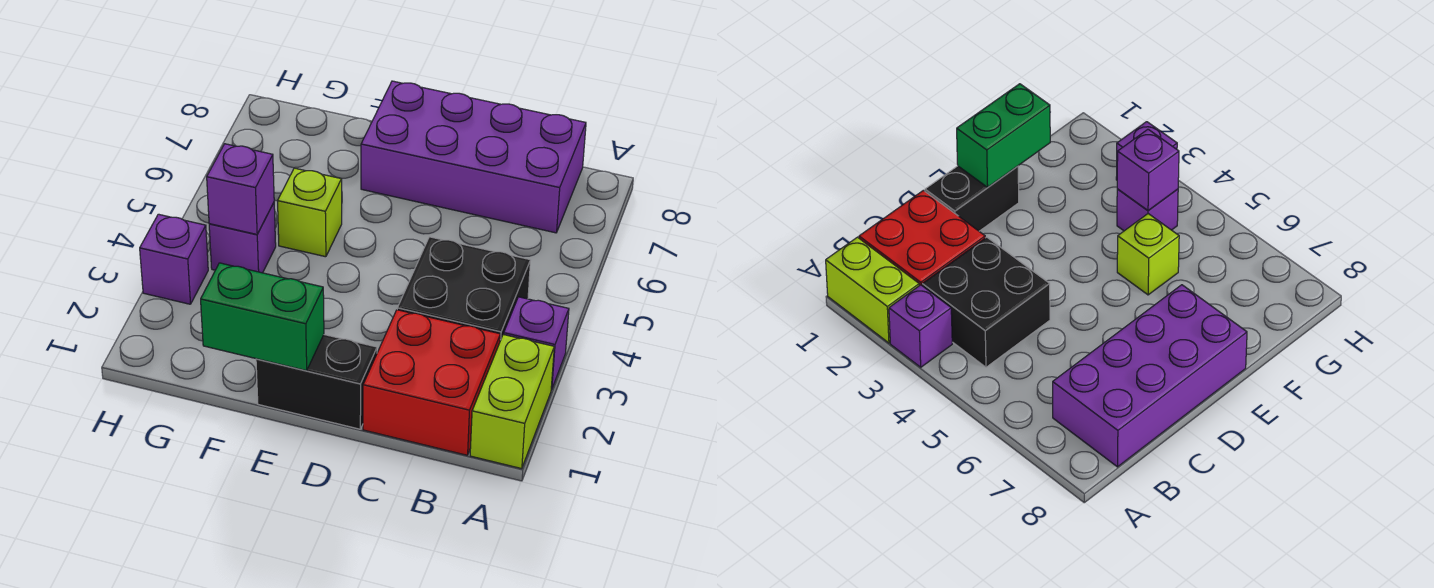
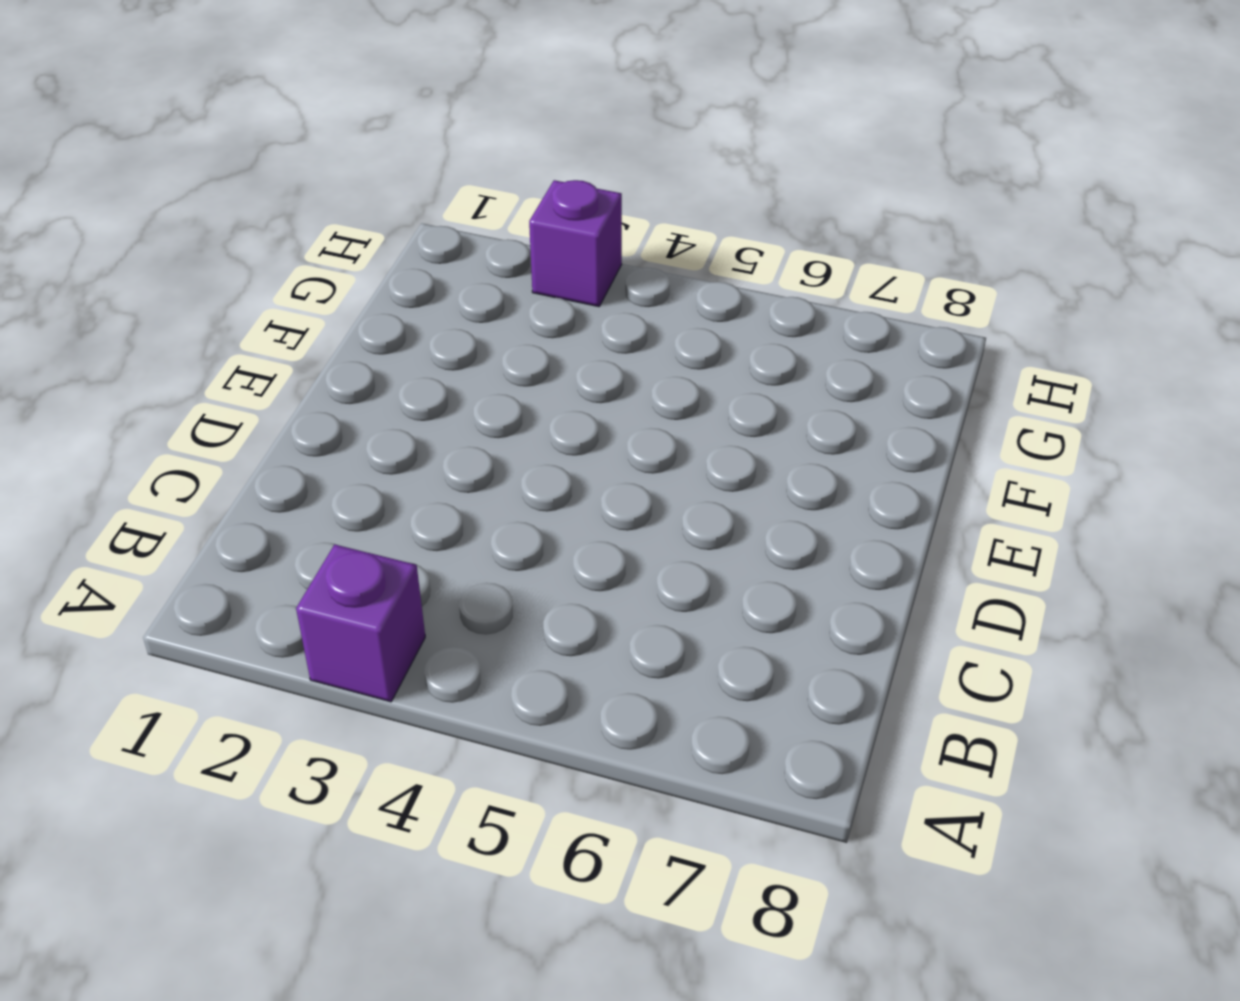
none -> lime 1x2 brick [470,334,554,469]
none -> red 2x2 brick [363,310,500,455]

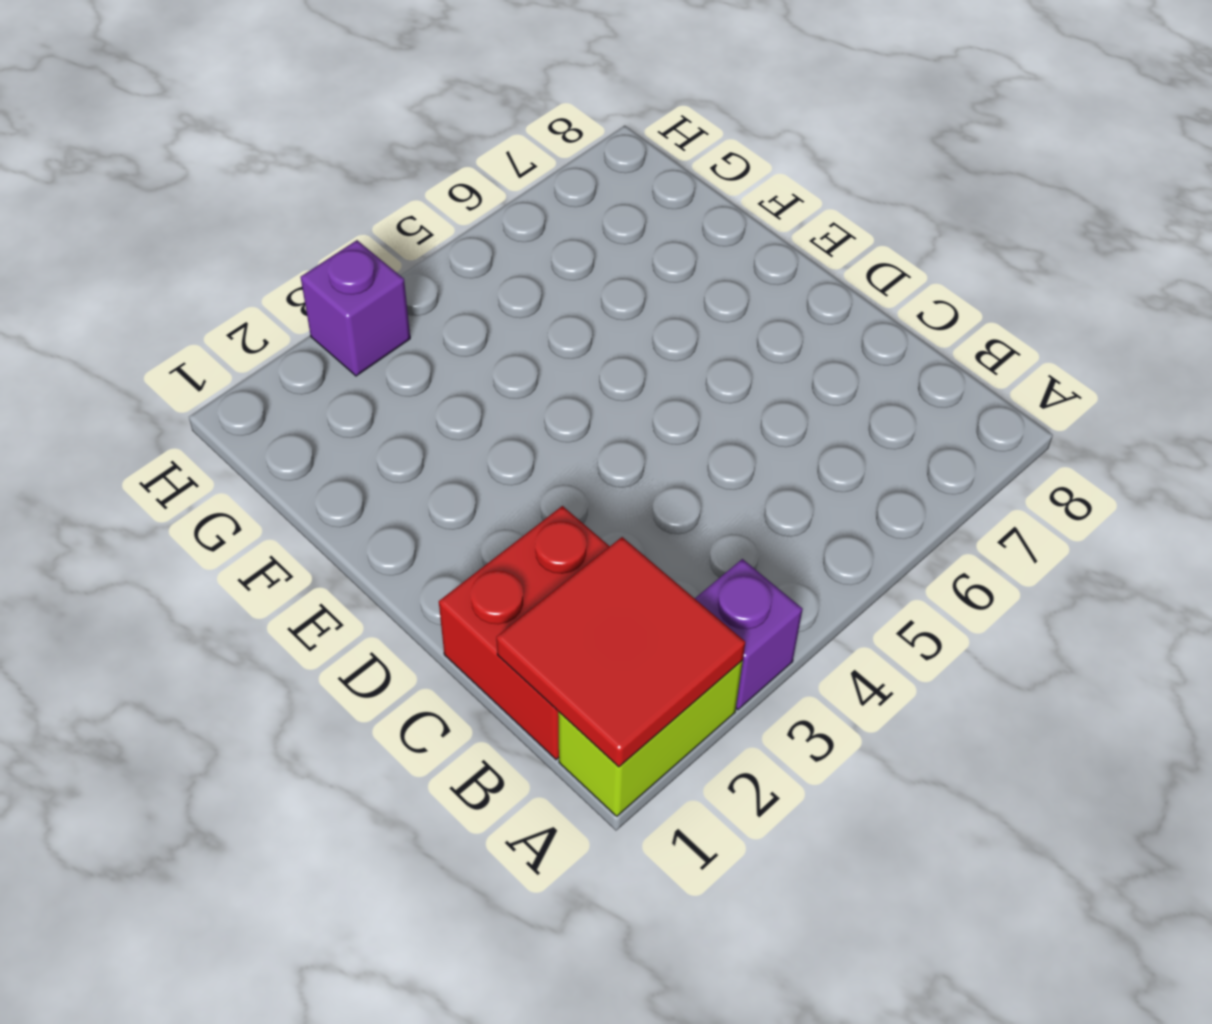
red 2x2 tile [496,537,745,767] -> none
none -> black 2x2 brick [397,237,530,341]
none -> purple 2x4 brick [361,81,586,233]

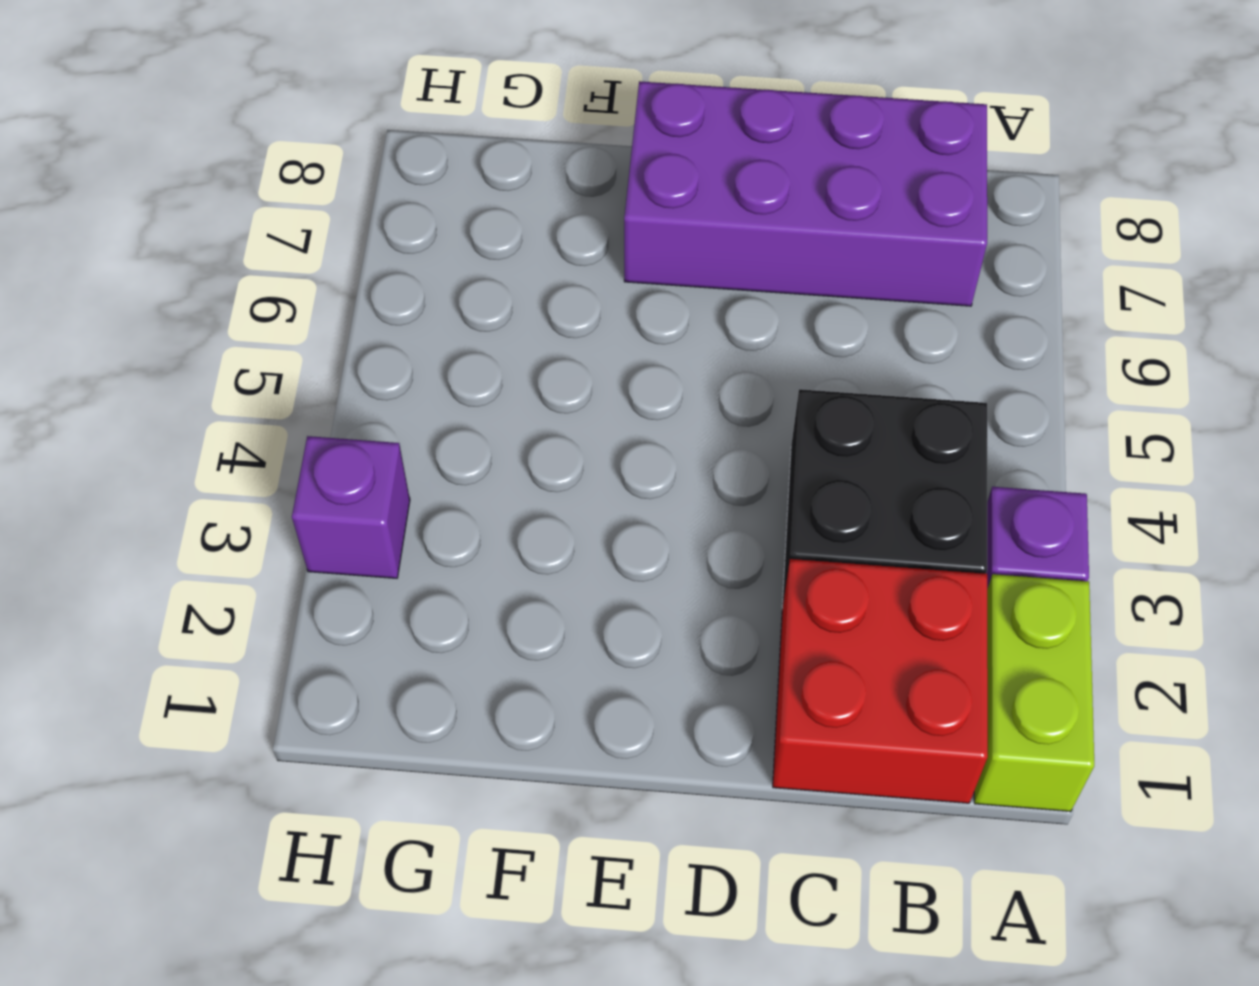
none -> black 1x2 brick [256,335,377,429]
none -> lime 1x1 brick [278,168,342,257]

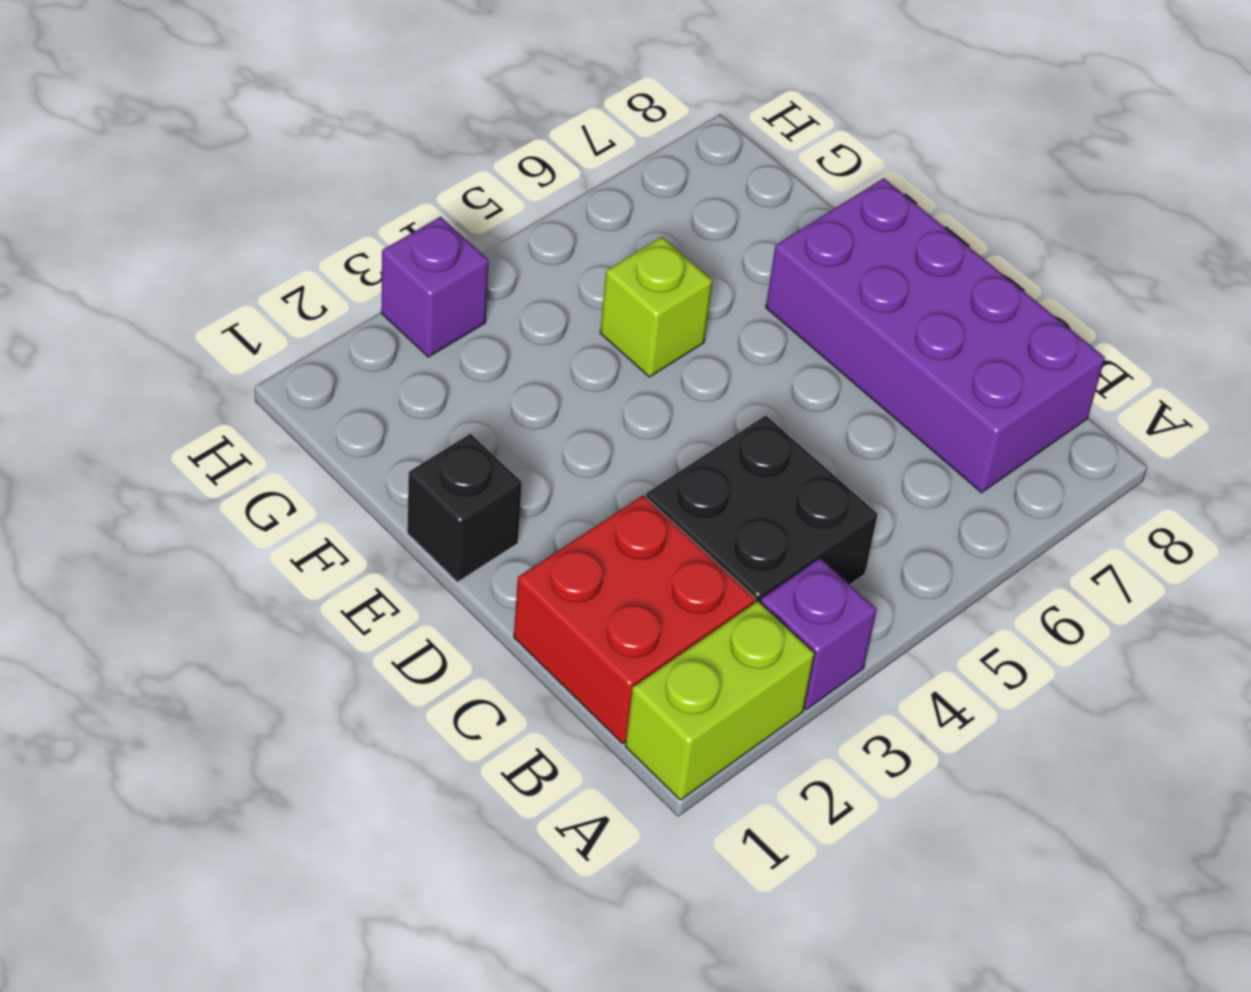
black 1x1 brick [407,434,522,582] -> black 1x2 brick [256,335,377,429]
none -> purple 1x1 brick [209,203,276,273]
none -> green 1x2 brick [201,263,324,371]

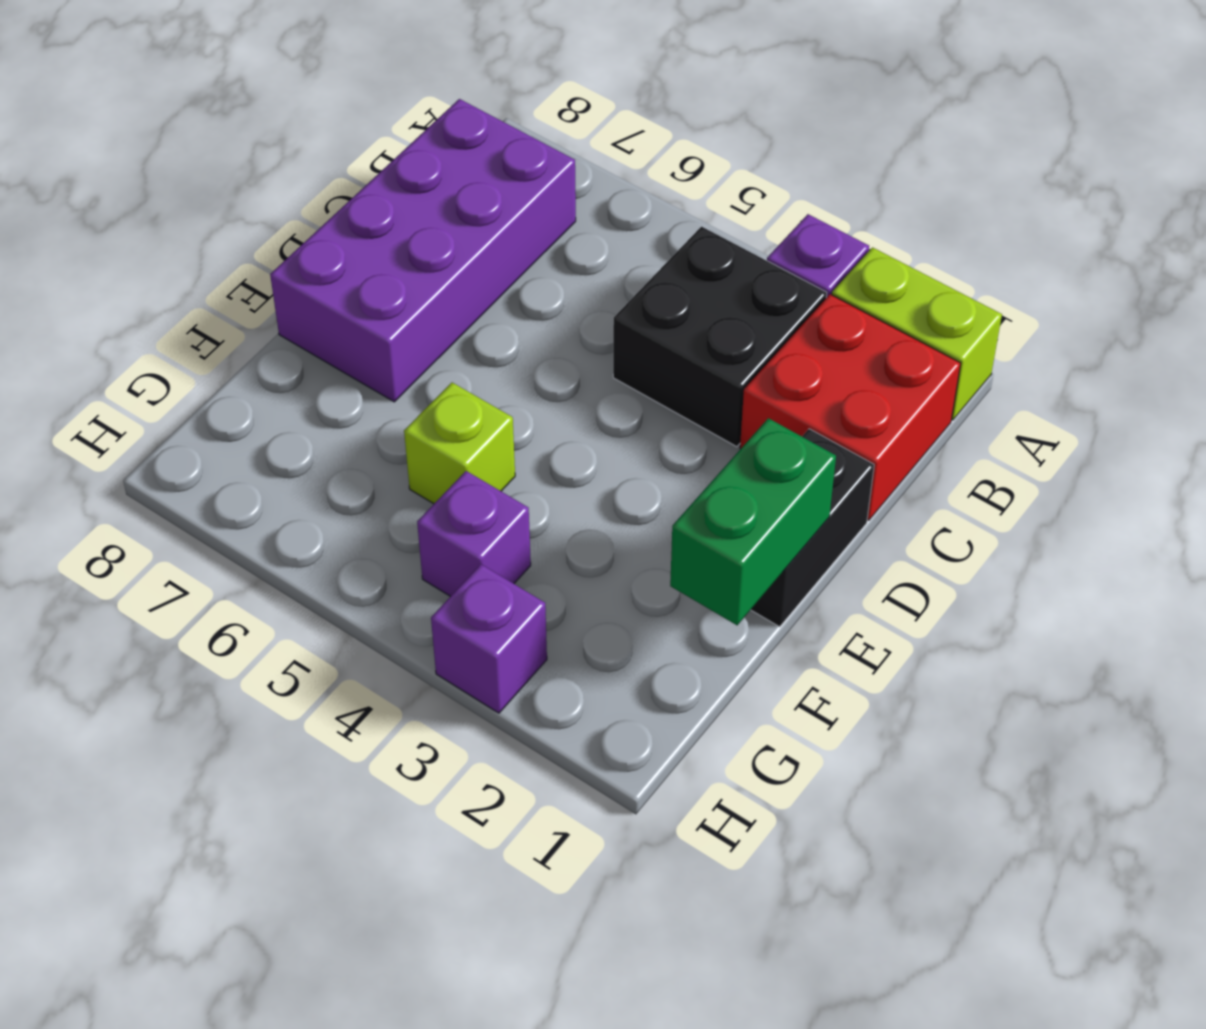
none -> purple 1x1 brick [207,144,274,234]

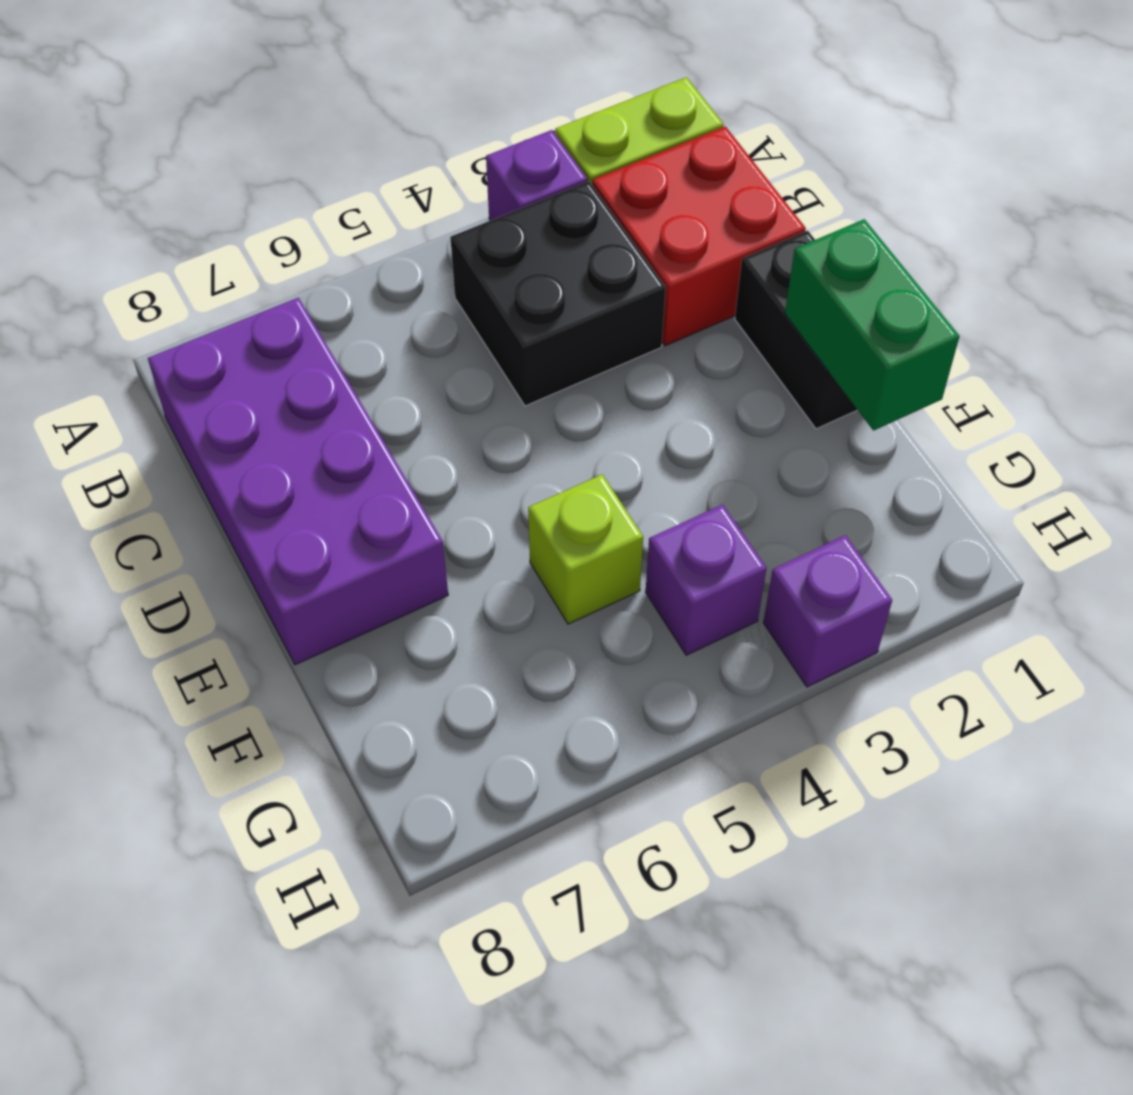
none -> purple 1x1 brick [207,144,274,234]

